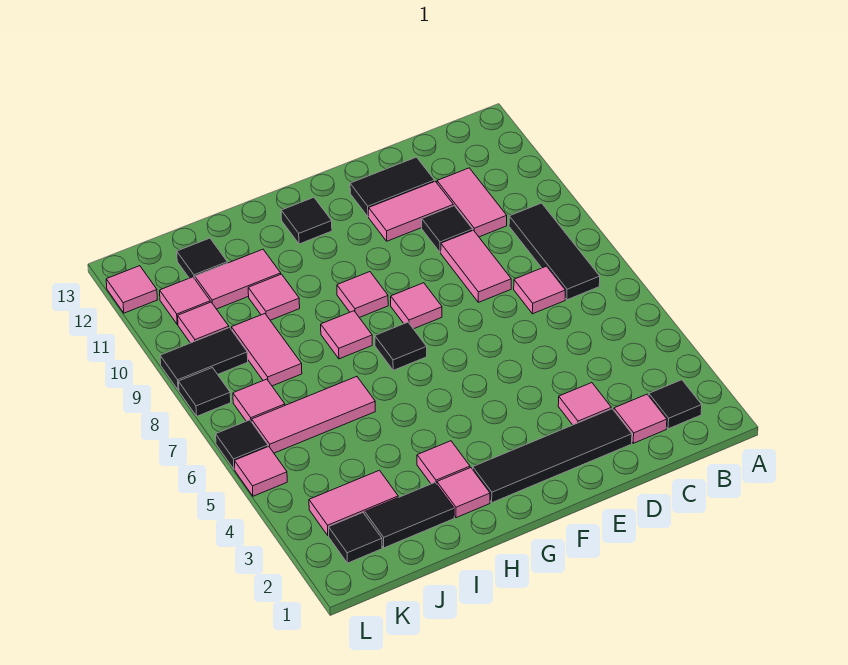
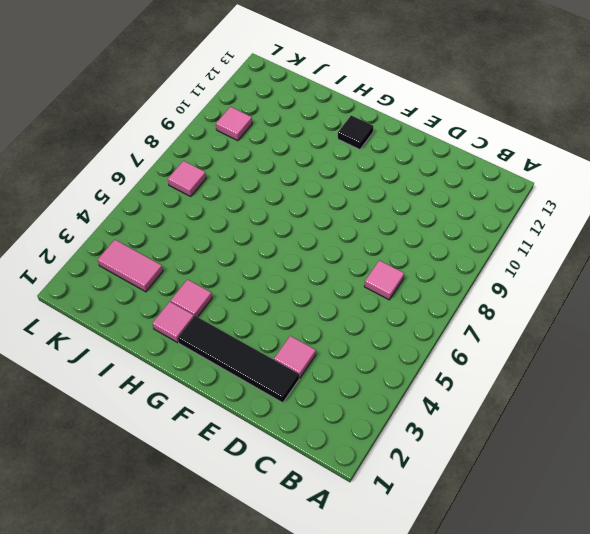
none -> black 1x1 tile [649,380,702,429]
none -> black 1x3 tile [509,203,600,300]
none -> pink 1x1 tile [614,394,667,443]
none -> pink 1x2 tile [437,168,507,237]

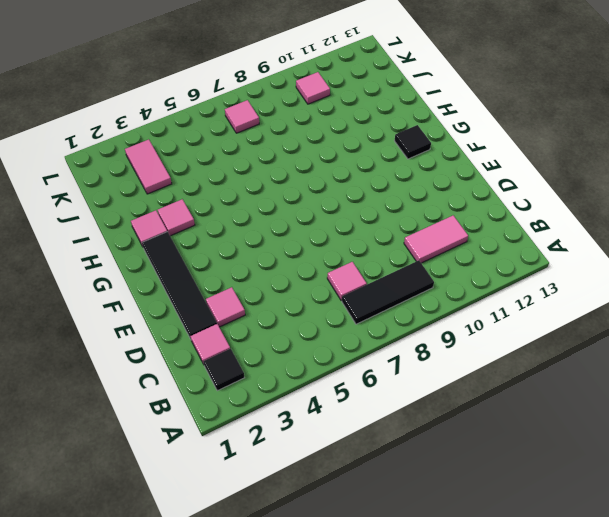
none -> pink 1x2 tile [441,230,511,302]
none -> black 1x1 tile [422,206,473,252]
none -> pink 1x2 tile [369,181,453,241]
none -> black 1x2 tile [350,157,435,217]

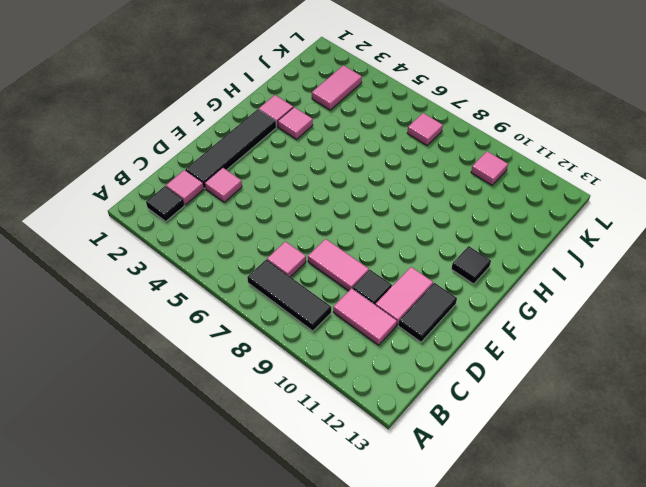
none -> pink 1x1 tile [391,283,442,329]
none -> black 1x1 tile [375,322,427,370]
none -> pink 1x1 tile [337,272,388,318]
none -> pink 1x1 tile [321,311,372,359]

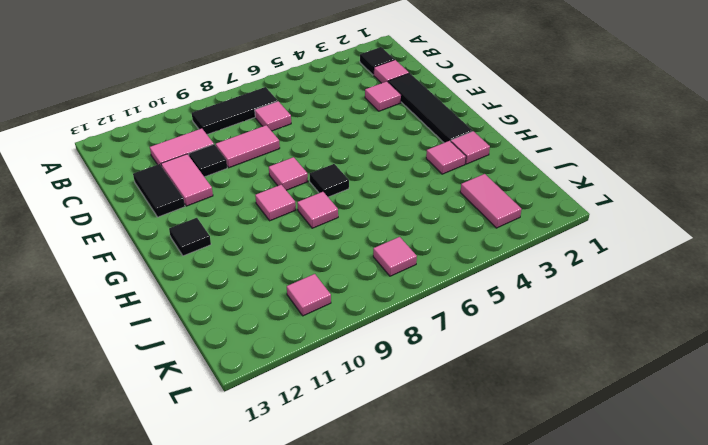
none -> black 1x2 tile [365,483,454,548]
none -> pink 1x3 tile [252,377,375,453]
none -> pink 1x1 tile [248,274,300,320]
none -> pink 1x2 tile [195,249,281,309]

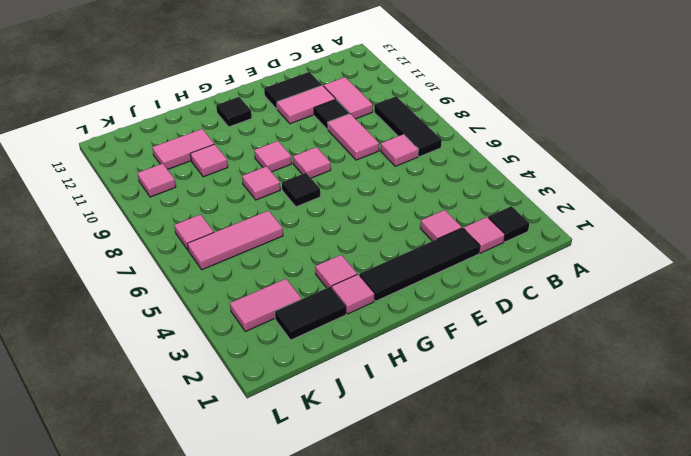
none -> pink 1x2 tile [231,314,302,386]
none -> black 1x1 tile [177,238,227,279]
none -> black 1x1 tile [329,513,382,563]
none -> black 1x2 tile [160,328,248,390]

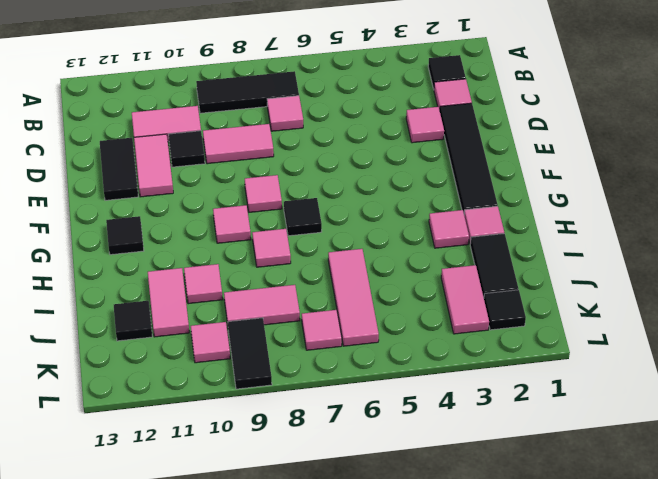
none -> pink 1x1 tile [160,277,210,324]
none -> pink 1x1 tile [234,446,287,496]
none -> black 1x1 tile [216,420,268,469]
none -> black 1x1 tile [179,368,231,416]

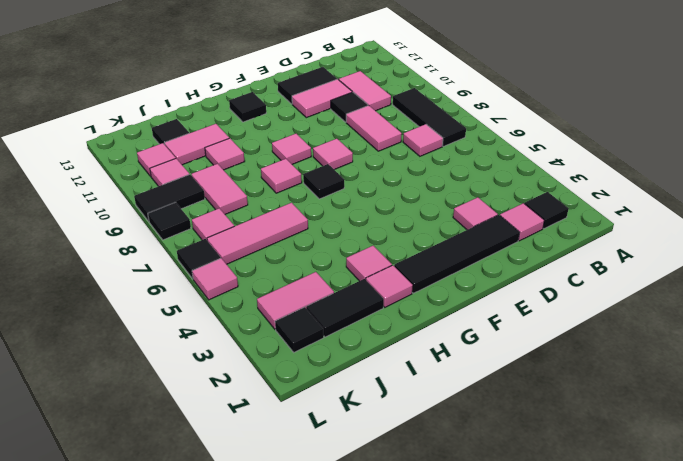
none -> pink 1x1 tile [106,266,157,313]

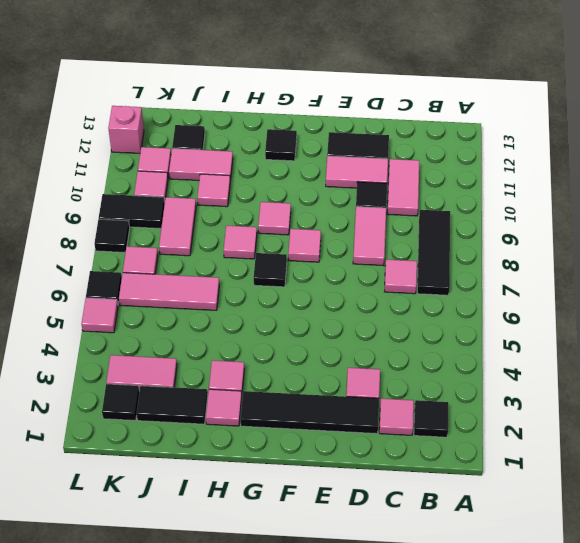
pink 1x1 brick [108,106,144,153] -> pink 1x1 tile [106,266,157,313]

